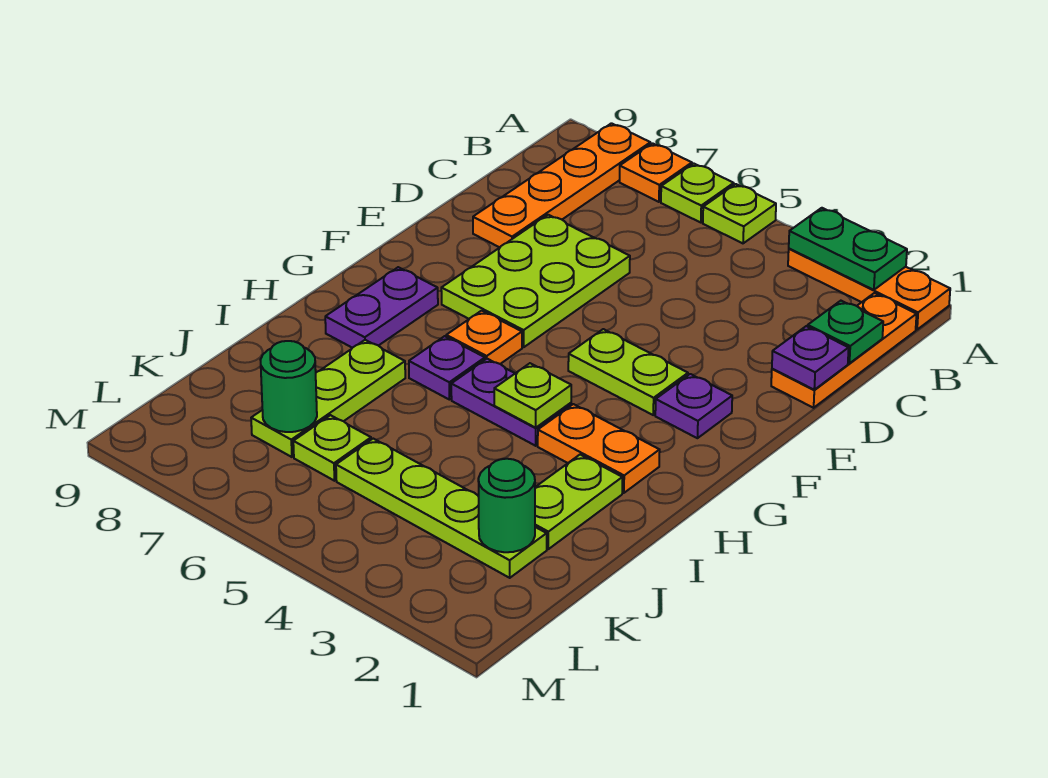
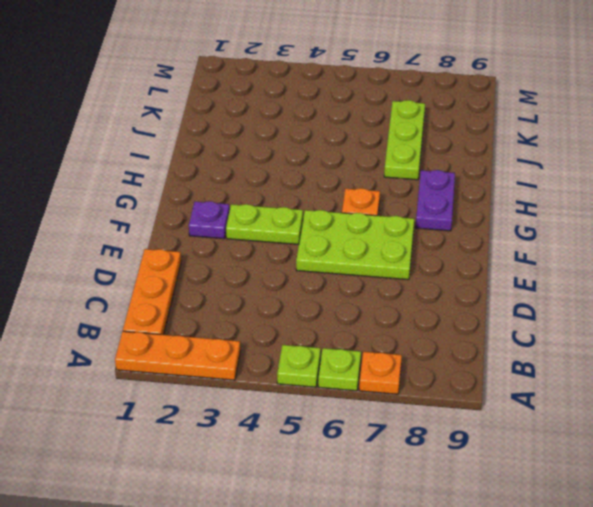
lime 2x3 plate [296,210,414,280] -> lime 2x3 plate turned to [441,215,630,347]
none -> orange 1x4 plate [473,123,650,248]
none -> orange 1x2 plate [538,404,660,493]
none -> purple 1x2 plate [451,359,571,446]

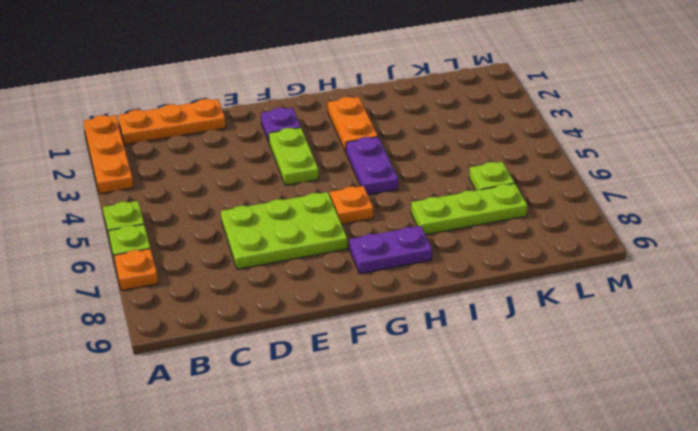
none -> orange 1x4 plate [473,123,650,248]
none -> purple 1x1 plate [409,336,485,400]
none -> lime 1x2 plate [535,455,622,549]

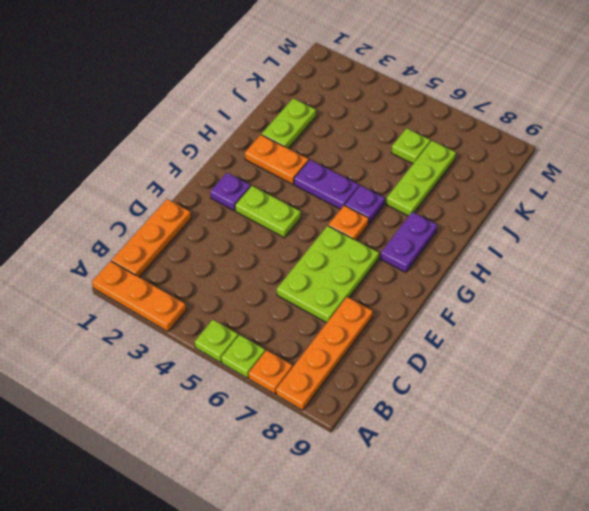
none -> lime 1x4 plate [336,439,547,578]
none -> green 1x2 plate [789,208,907,290]
none -> green 1x1 plate [808,301,883,363]

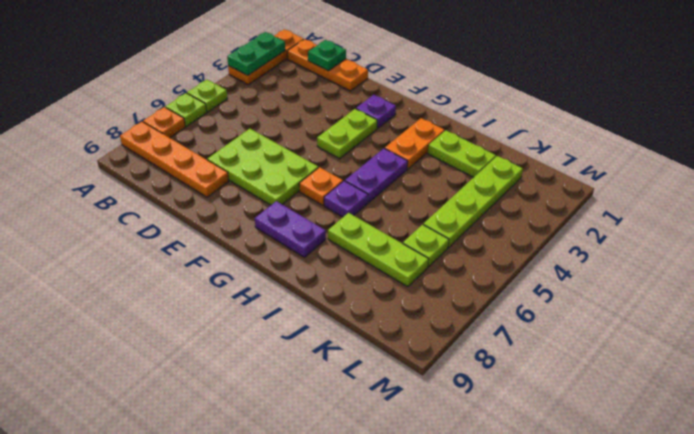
none -> purple 1x1 plate [772,326,849,390]
none -> lime 1x1 plate [494,363,571,428]
none -> green 1x1 round brick [478,459,535,552]

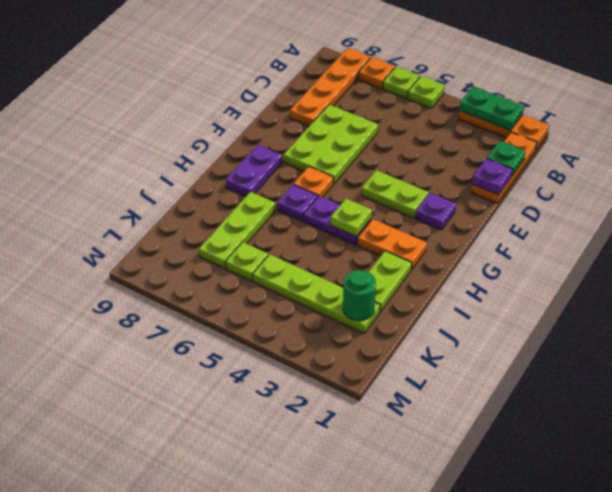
none -> green 1x1 round brick [261,341,317,432]

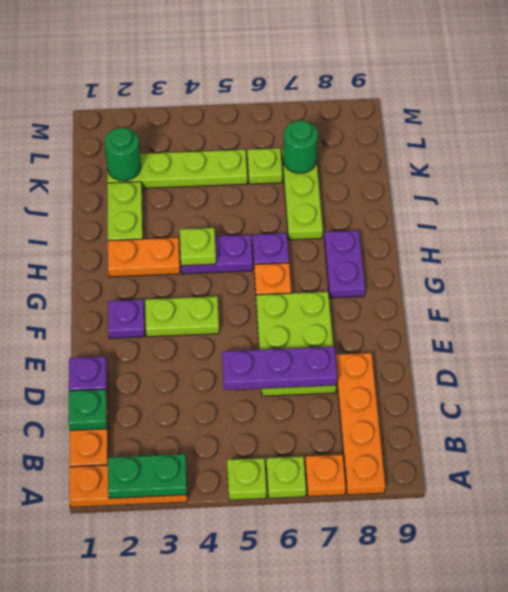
purple 1x3 plate [222,347,337,390] -> none

